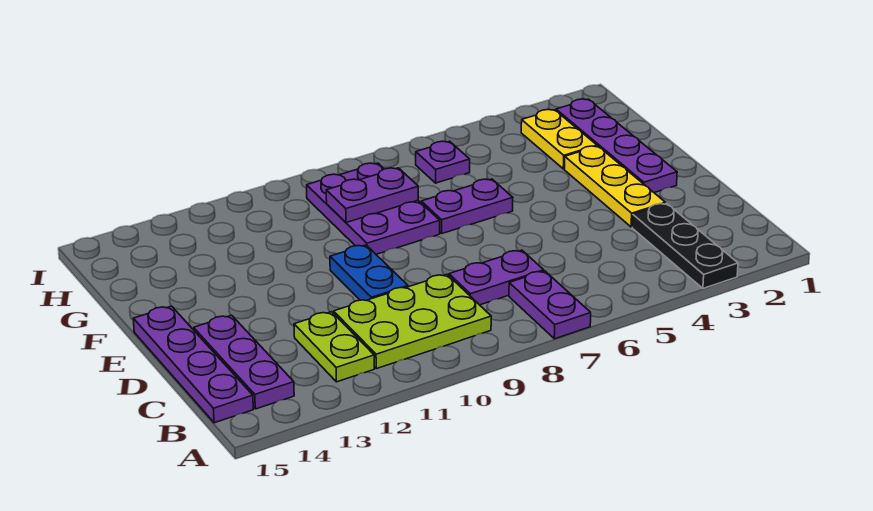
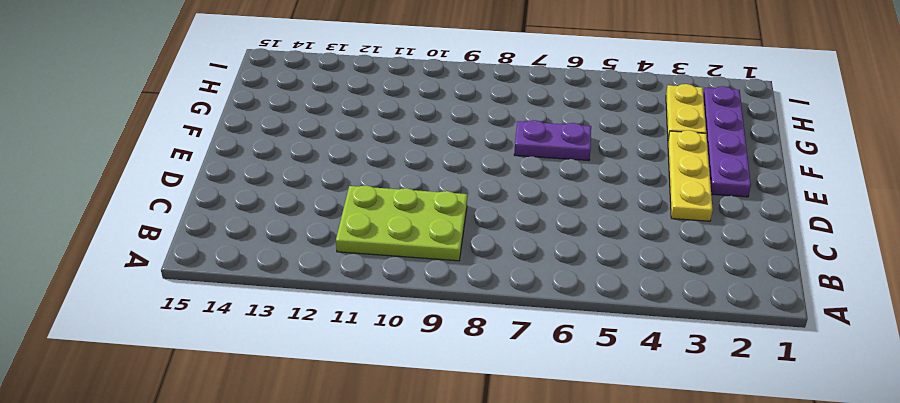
none -> black 1x3 plate [632,203,738,288]
none -> purple 1x2 plate [509,271,591,339]
none -> lime 1x2 plate [294,312,374,382]

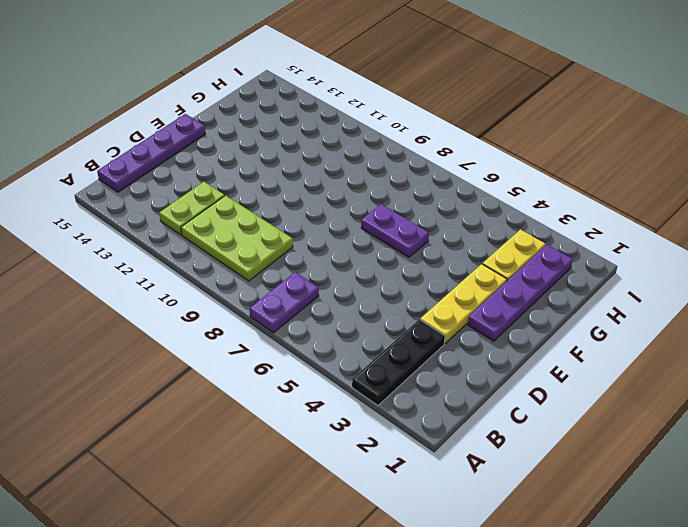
none -> purple 1x3 plate [194,315,294,409]
none -> purple 1x2 plate [449,250,544,305]
none -> blue 1x2 plate [330,245,408,300]

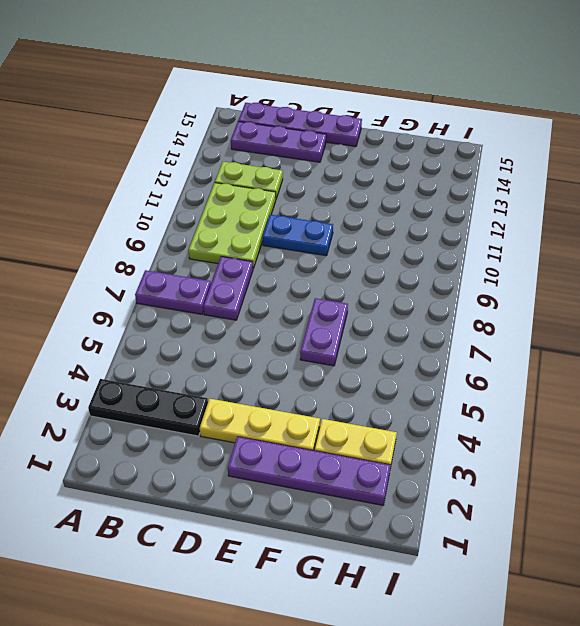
none -> purple 2x3 plate [307,163,440,254]
none -> purple 1x1 plate [416,141,470,183]
none -> purple 1x2 plate [326,168,418,223]

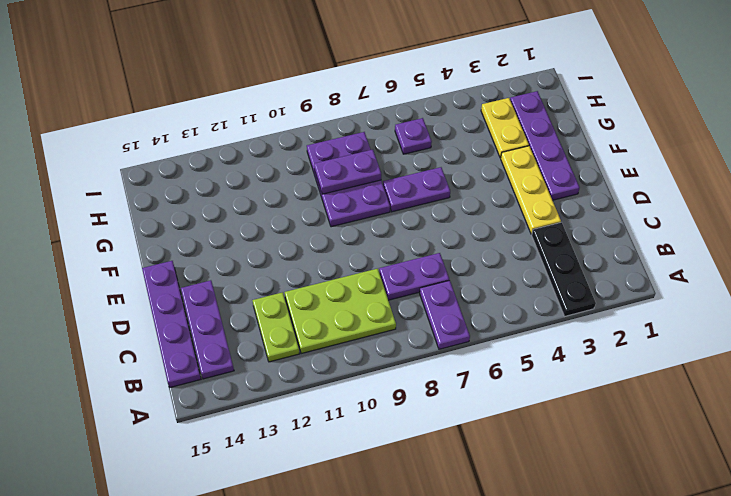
none -> blue 1x2 plate [330,245,408,300]

